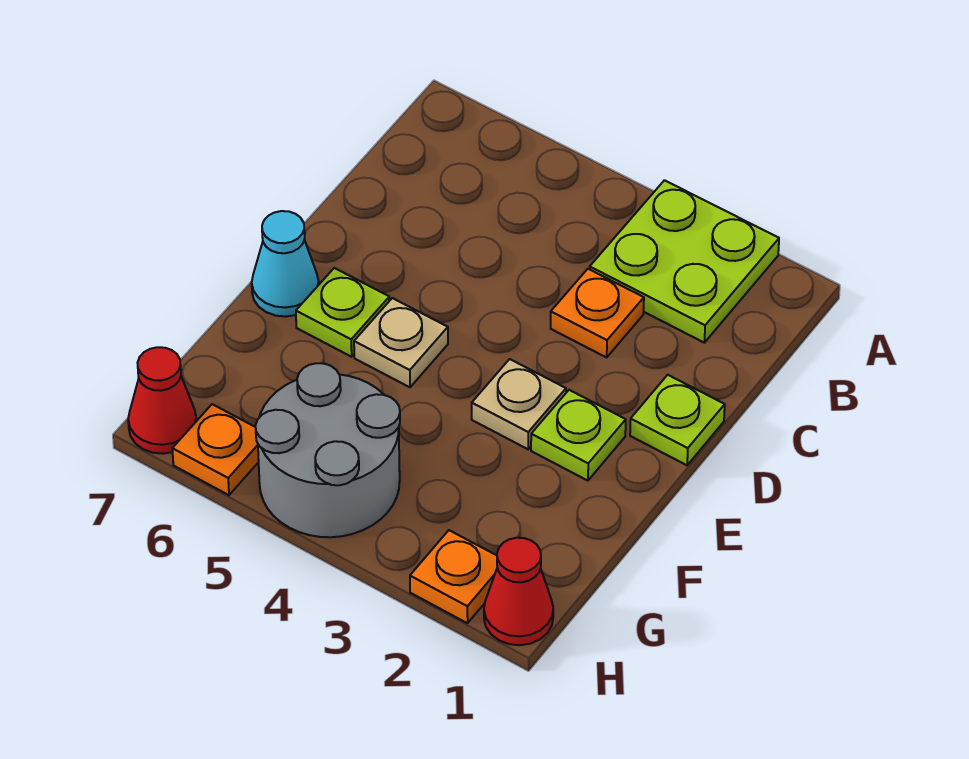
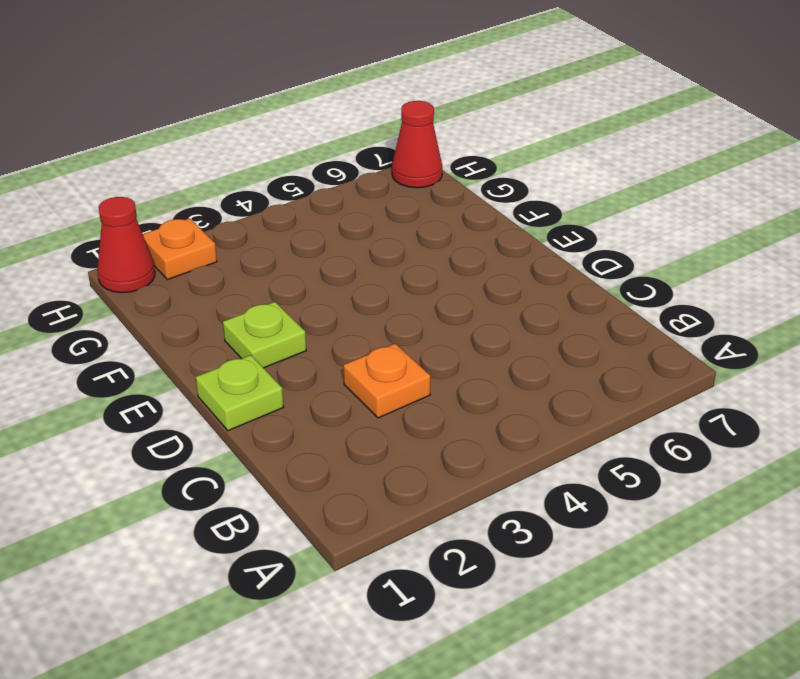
none -> lime 2x2 plate [590,180,779,343]
none -> tan 1x1 plate [472,359,566,449]
none -> tan 1x1 plate [354,298,448,387]

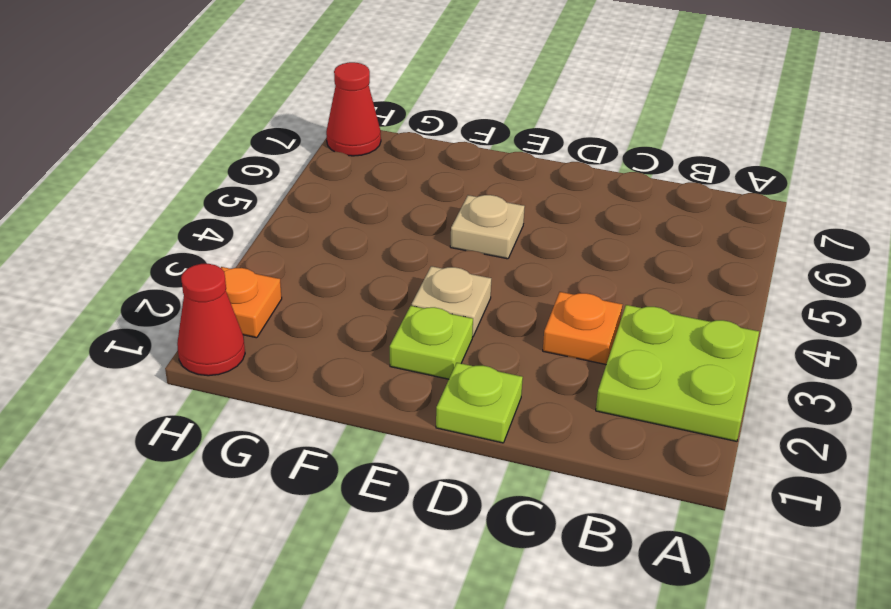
none -> lime 1x1 plate [296,268,389,357]
none -> cyan 1x1 cone [252,211,319,316]
none -> grey 2x2 round brick [256,363,400,537]

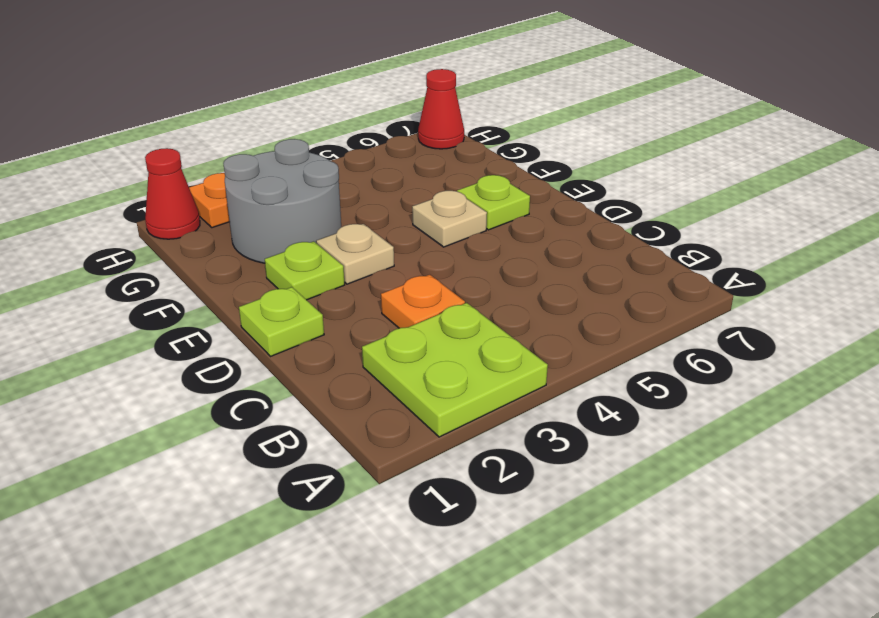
grey 2x2 round brick [223,139,341,263] -> grey 2x2 round brick moved to [256,363,400,537]
none -> cyan 1x1 cone [252,211,319,316]
none -> orange 1x1 plate [172,404,259,495]

